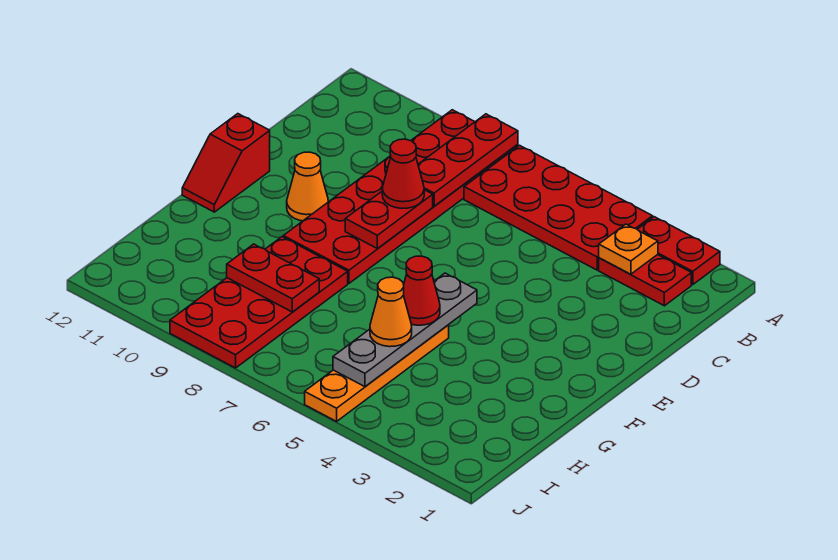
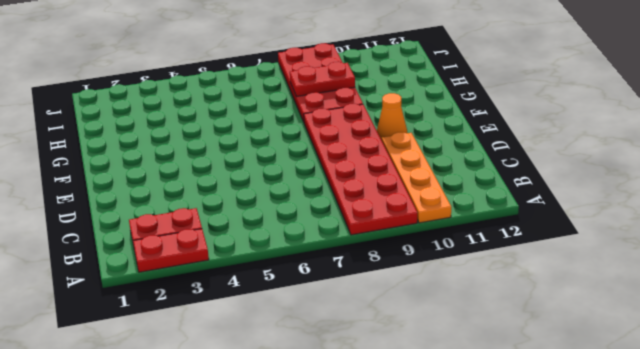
orange 1x4 plate [382,132,451,223] -> orange 1x4 plate moved to [305,325,449,421]
none -> red 2x4 plate [464,145,653,270]
none -> red 1x2 slope [182,114,270,212]
none -> red 1x3 plate [418,114,518,206]

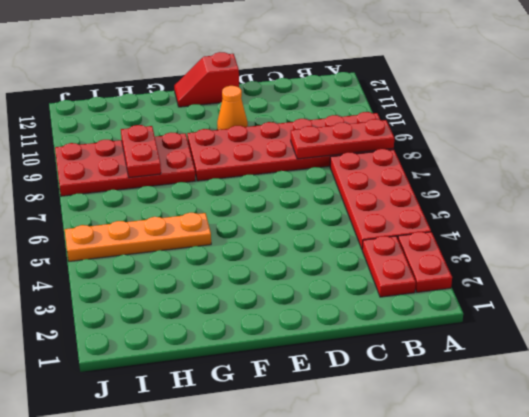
none -> orange 1x1 plate [599,224,658,274]
none -> red 1x2 plate [345,190,433,248]
none -> grey 1x4 plate [333,273,477,387]

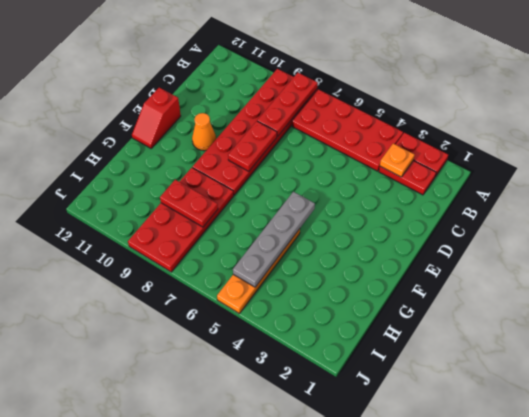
none -> red 1x1 cone [382,139,424,208]
none -> red 1x1 cone [404,256,440,325]
none -> orange 1x1 cone [370,277,412,347]

